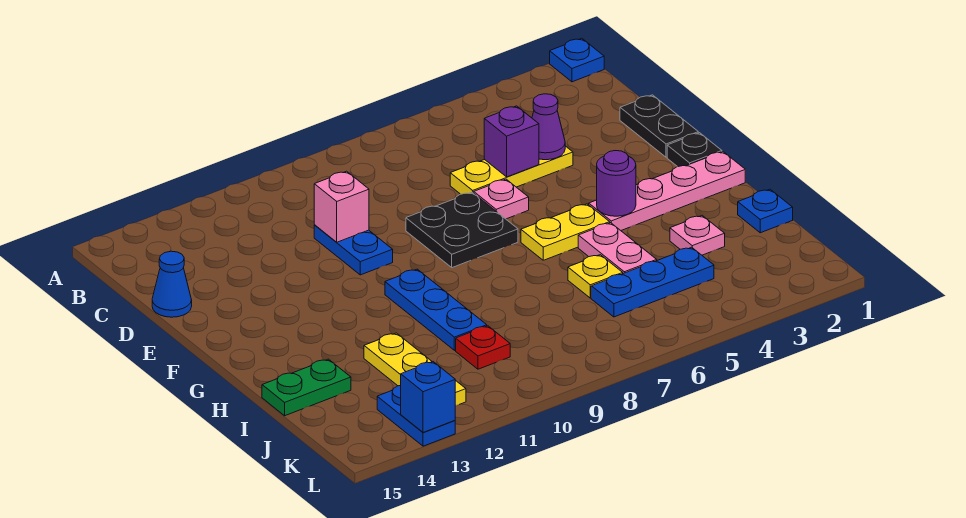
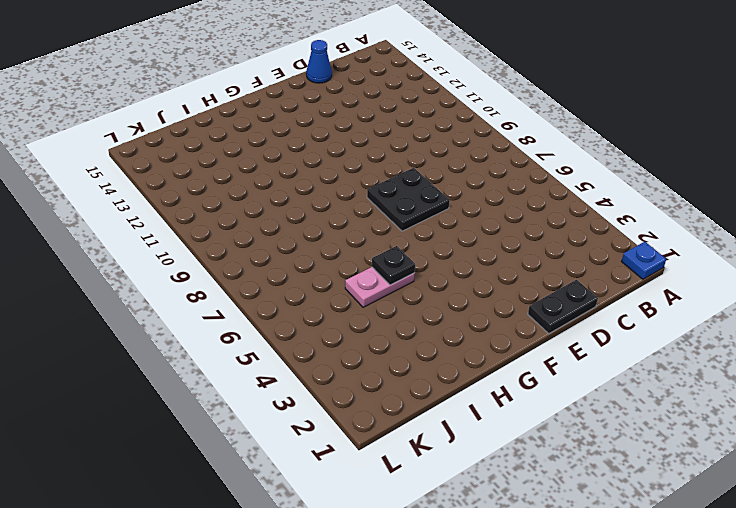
black 1x1 plate [372,246,415,285] -> black 1x1 plate moved to [667,133,722,167]
none -> yellow 1x3 plate [450,146,573,194]
none -> blue 1x2 plate [314,225,393,275]
none -> pink 1x1 plate [474,179,529,219]

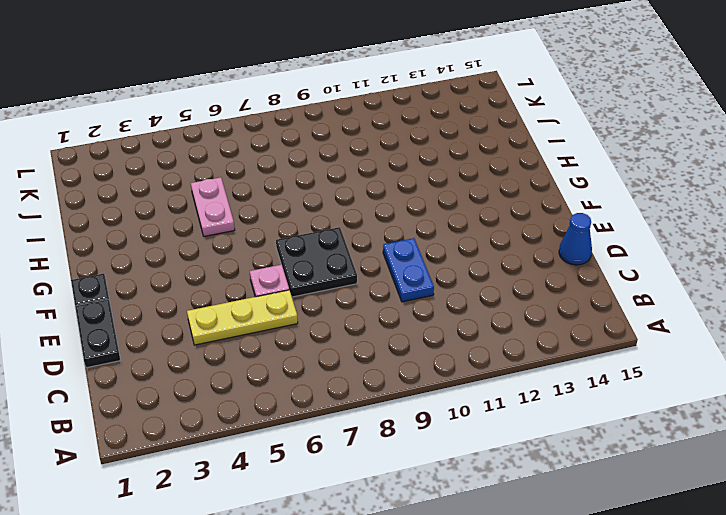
none -> blue 1x1 plate [550,38,604,82]
none -> pink 1x4 plate [589,152,745,230]
none -> yellow 1x2 plate [521,204,610,260]

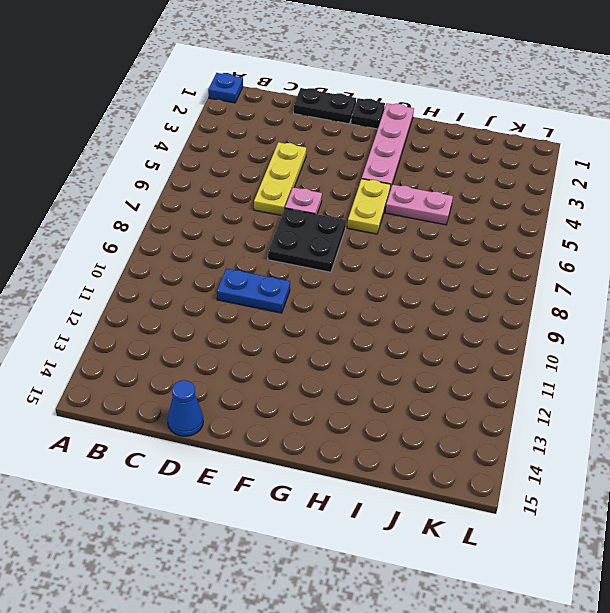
none -> blue 1x3 plate [385,269,487,350]
none -> blue 1x1 plate [738,189,793,233]
none -> pink 1x1 plate [670,216,725,255]

